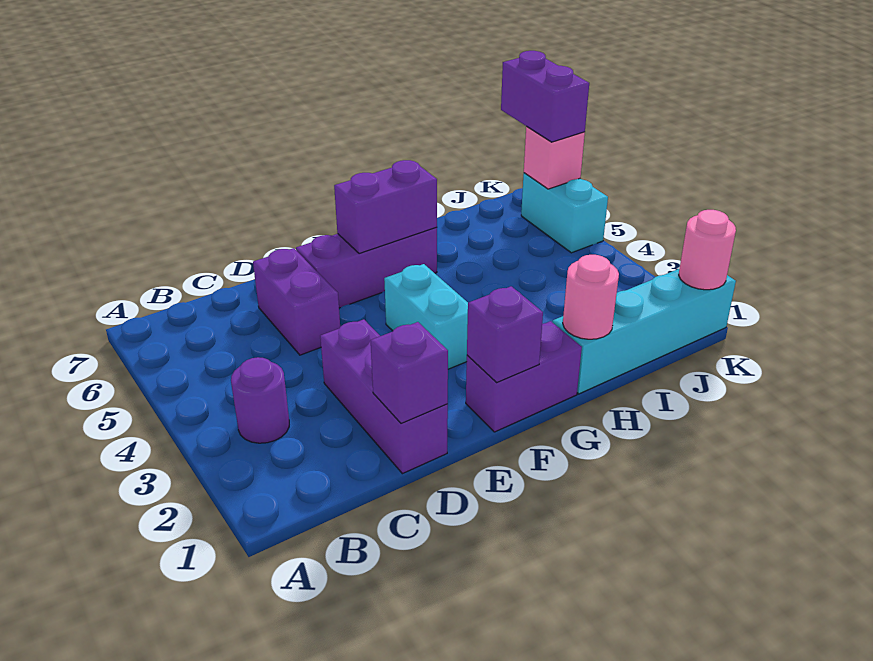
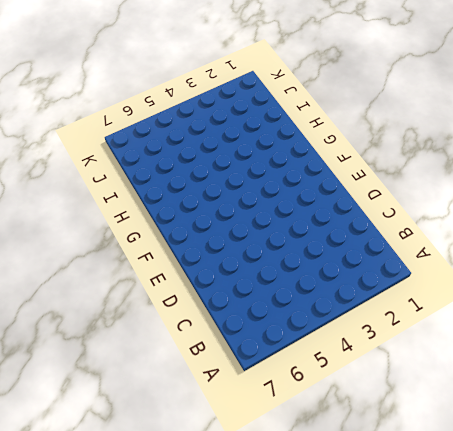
none -> purple 1x1 round brick [231,357,289,443]
none -> purple 1x3 brick [320,319,448,474]
none -> purple 1x2 brick [253,248,340,355]

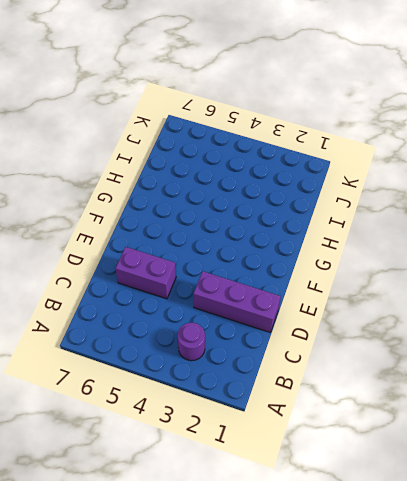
none -> purple 1x3 brick [296,227,437,308]
none -> purple 1x2 brick [466,321,582,432]
none -> cyan 1x2 brick [384,264,468,369]

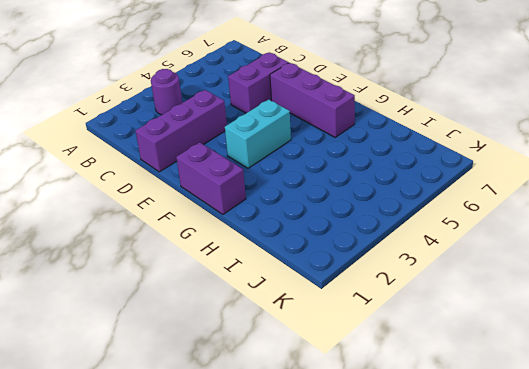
none -> cyan 1x4 brick [552,269,736,394]
none -> cyan 1x2 brick [521,173,608,253]
none -> purple 1x1 brick [371,322,448,423]

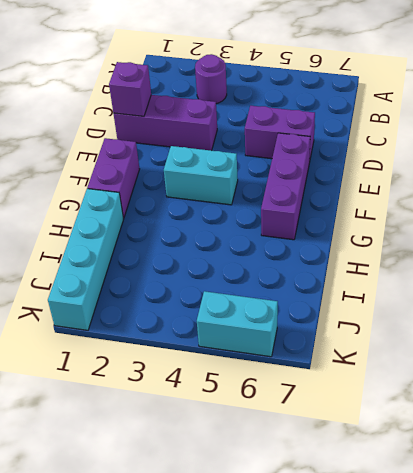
none -> purple 1x1 brick [467,286,543,382]
none -> purple 1x2 brick [334,160,437,254]
none -> pink 1x1 round brick [563,255,619,339]

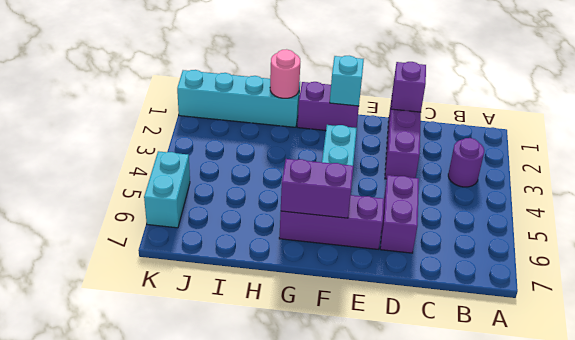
cyan 1x1 brick [330,56,364,106] -> purple 1x1 brick [467,286,543,382]
none -> pink 1x1 round brick [679,210,736,290]
none -> pink 1x1 brick [524,126,585,189]
none -> purple 1x2 brick [501,51,589,142]

